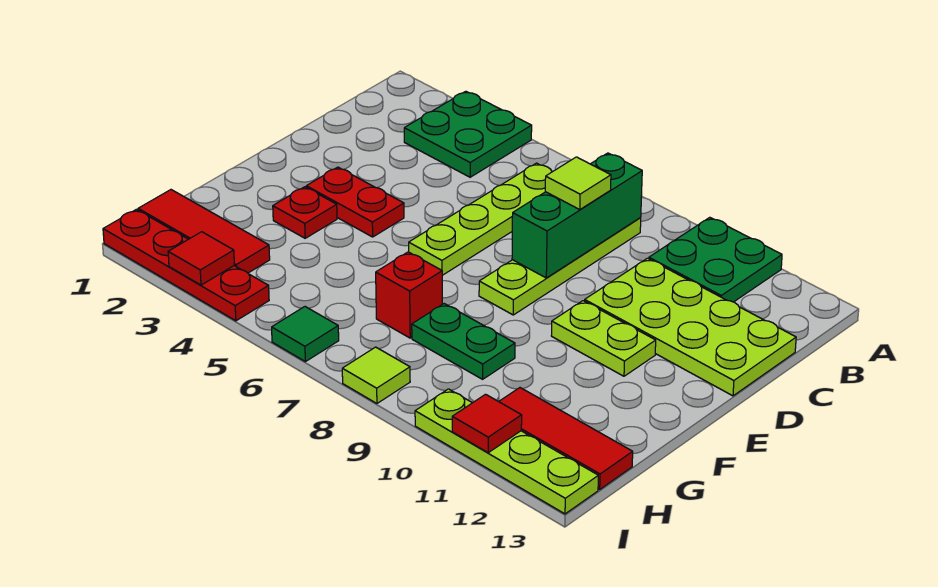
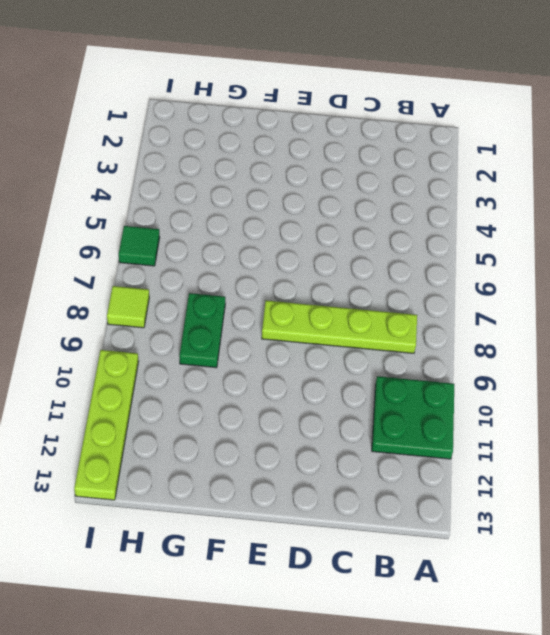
none -> green 2x2 plate [404,91,532,177]
none -> lime 1x4 plate [409,163,552,275]
none -> lime 2x4 plate [585,258,796,396]

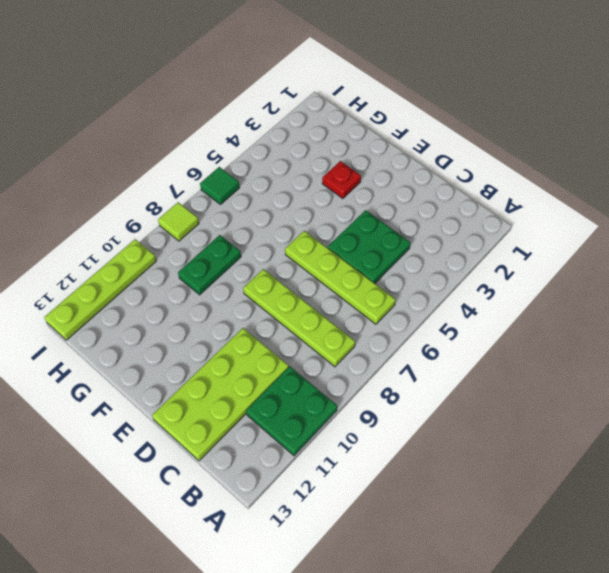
green 2x2 plate [328,210,410,283] -> green 2x2 plate moved to [404,91,532,177]
none -> red 1x2 plate [306,167,404,237]
none -> lime 1x2 plate [551,301,656,376]
none -> red 1x1 brick [376,252,442,338]

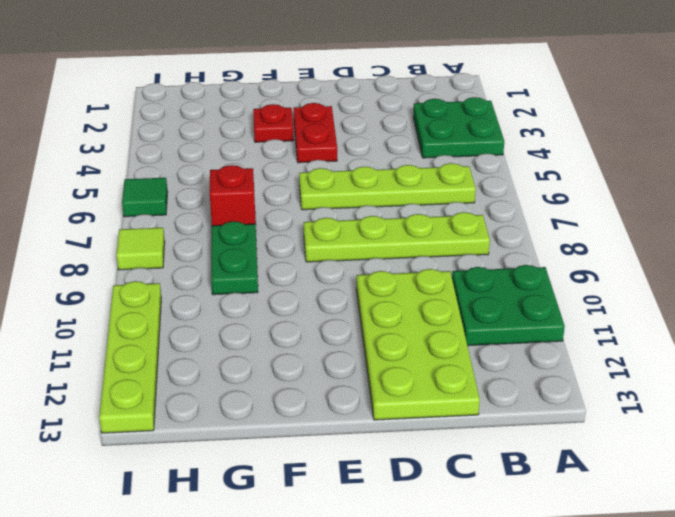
none -> lime 1x2 plate [551,301,656,376]
none -> red 1x3 tile [138,190,270,273]
none -> red 1x3 tile [499,388,633,489]

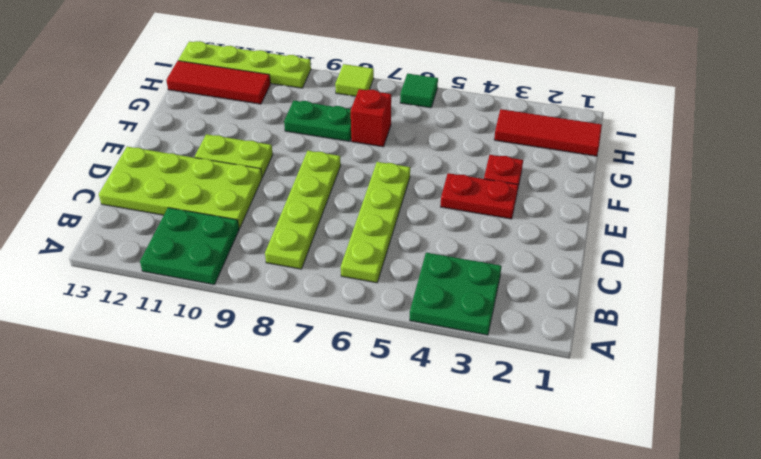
none -> red 1x4 plate [103,209,269,321]
none -> green 1x3 brick [512,153,642,278]
none -> red 1x1 tile [168,232,234,285]

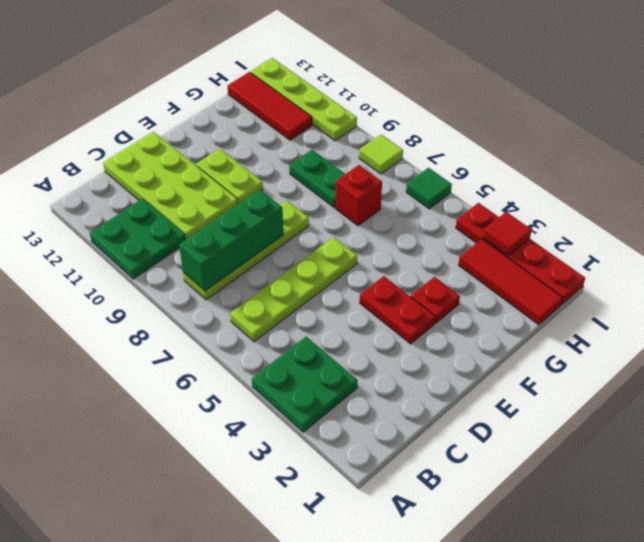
none -> red 1x1 tile [452,394,522,453]
none -> lime 1x1 tile [545,157,611,210]

